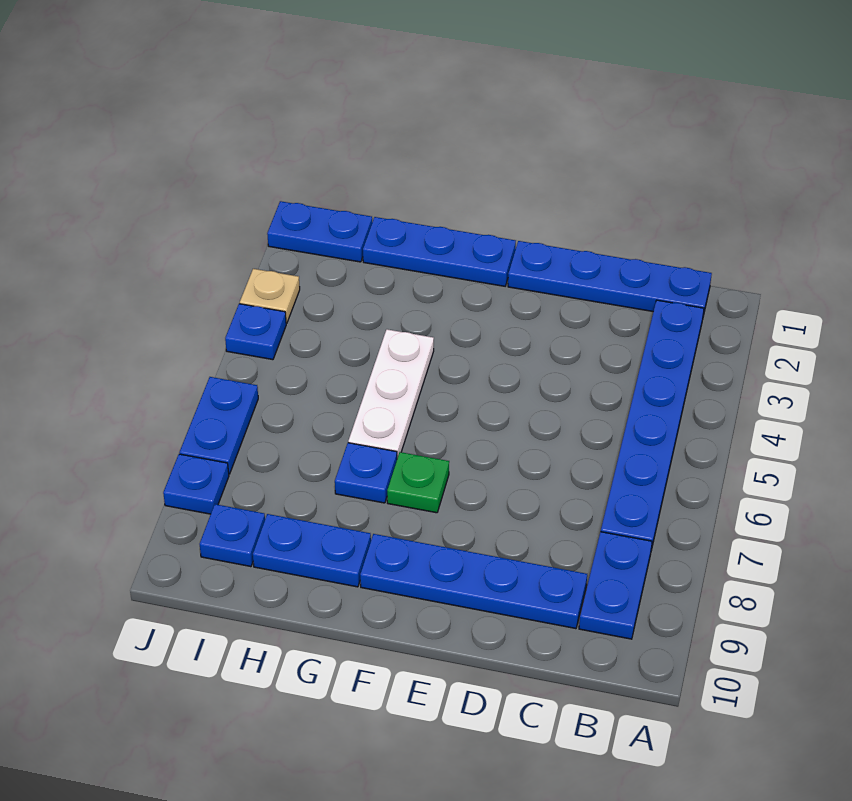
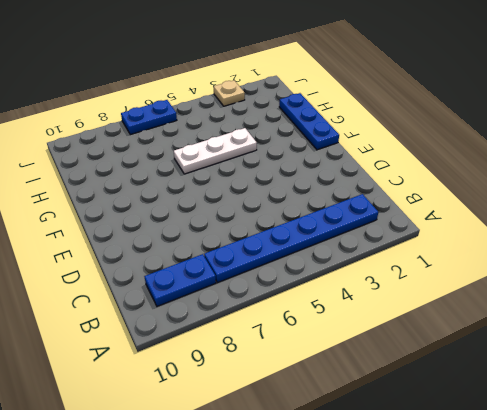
none -> blue 1x4 plate [508,241,712,316]
none -> blue 1x4 plate [360,534,587,629]
none -> green 1x1 plate [387,452,449,513]

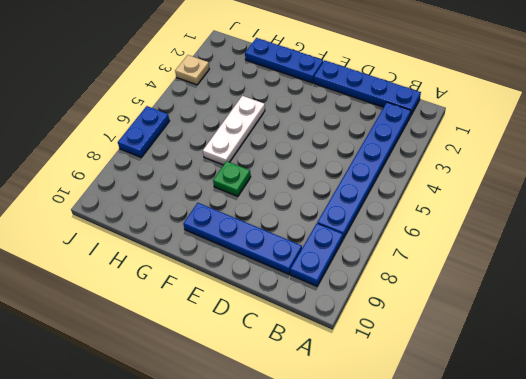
none -> blue 1x1 plate [335,443,397,503]
none -> blue 1x2 plate [253,514,371,587]
none -> blue 1x2 plate [267,201,372,262]

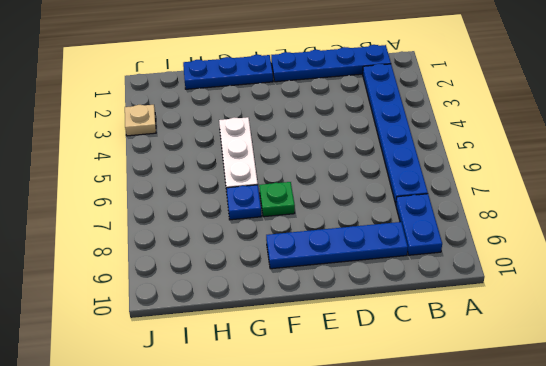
none -> blue 1x2 plate [253,514,371,587]
none -> blue 1x2 plate [267,201,372,262]
none -> blue 1x1 plate [200,504,265,567]

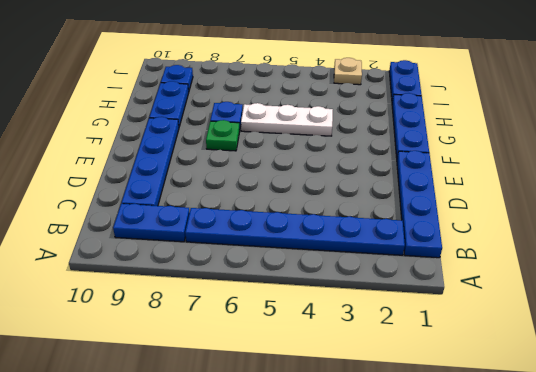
none -> blue 1x1 plate [225,304,286,360]
none -> blue 1x2 plate [179,377,258,474]
none -> blue 1x1 plate [163,454,229,514]

